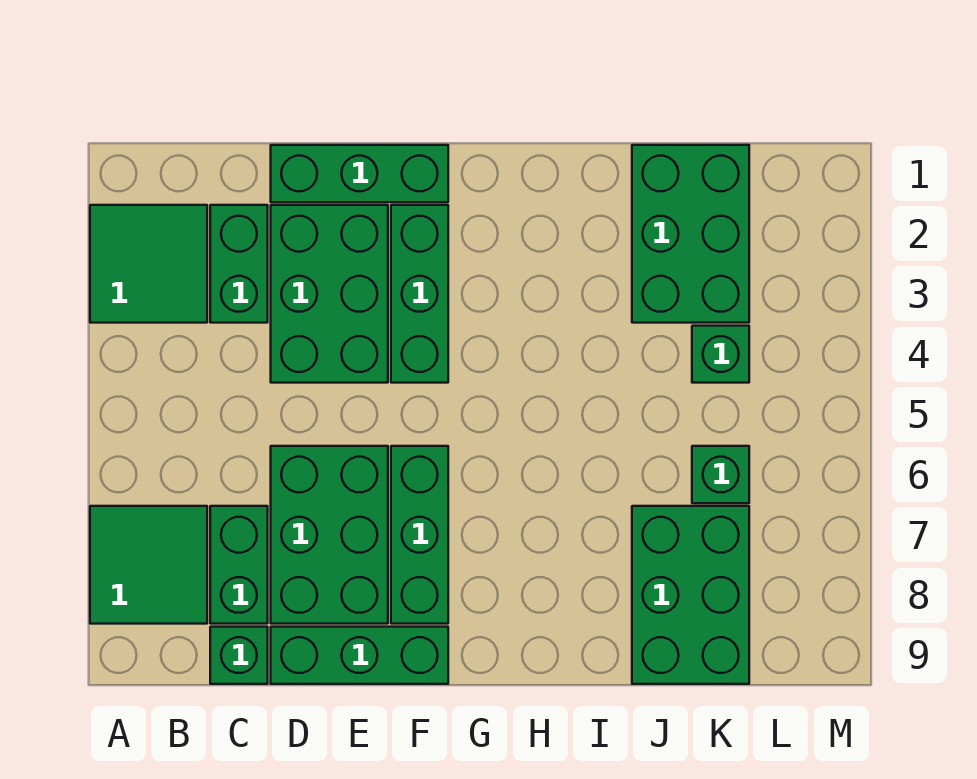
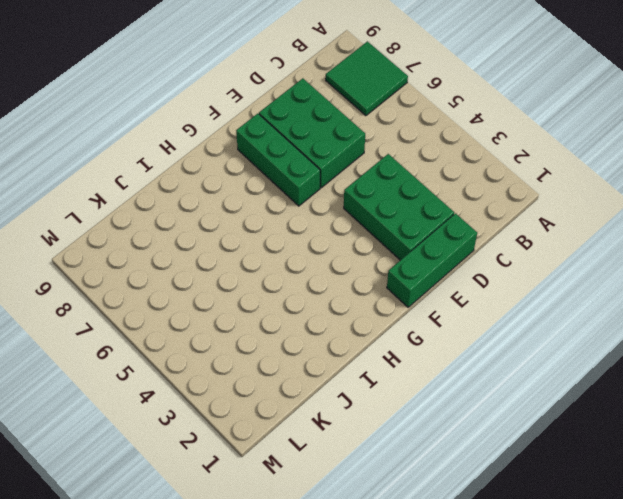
none -> green 2x2 tile [90,205,207,323]
none -> green 1x2 brick [210,205,268,323]
none -> green 1x2 brick [210,506,268,624]

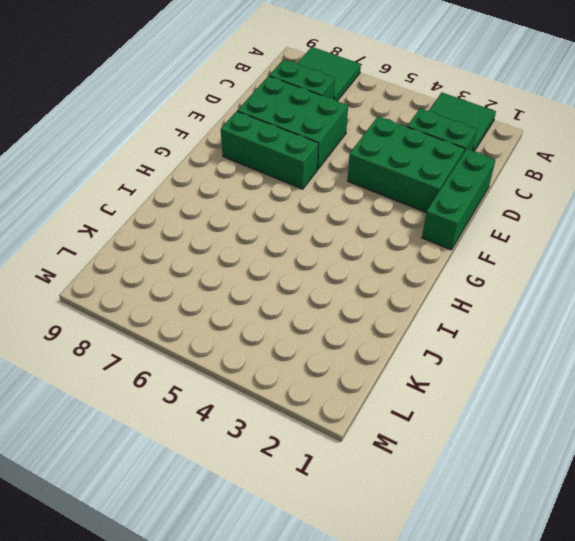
none -> green 1x1 brick [210,627,268,684]
none -> green 1x3 brick [271,627,448,684]
none -> green 1x3 brick [391,205,448,383]

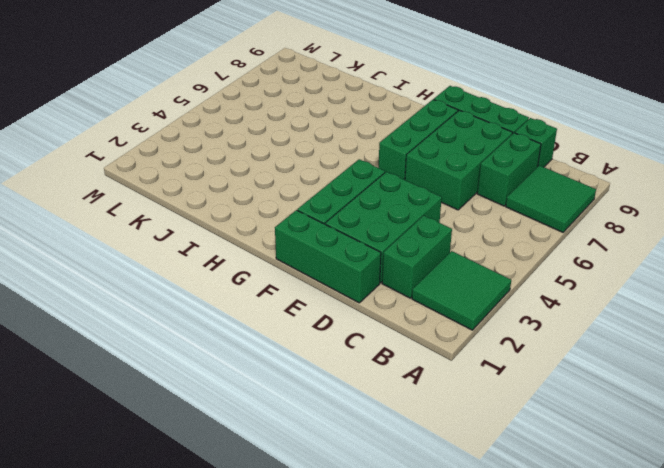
none -> green 2x3 brick [632,145,749,323]
none -> green 2x3 brick [632,506,749,684]
none -> green 1x1 brick [692,326,749,383]

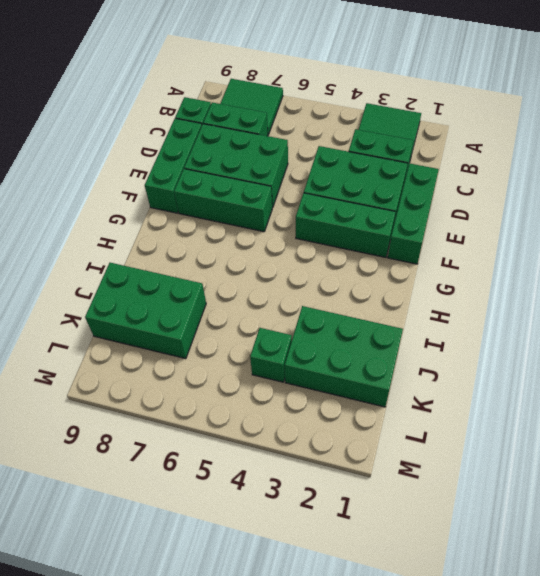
none -> green 1x1 brick [692,446,749,503]

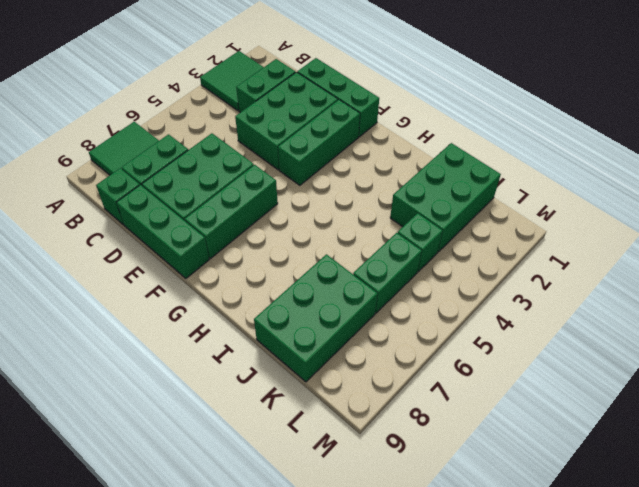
green 1x2 brick [353,233,422,313] -> green 1x1 brick [692,446,749,503]

